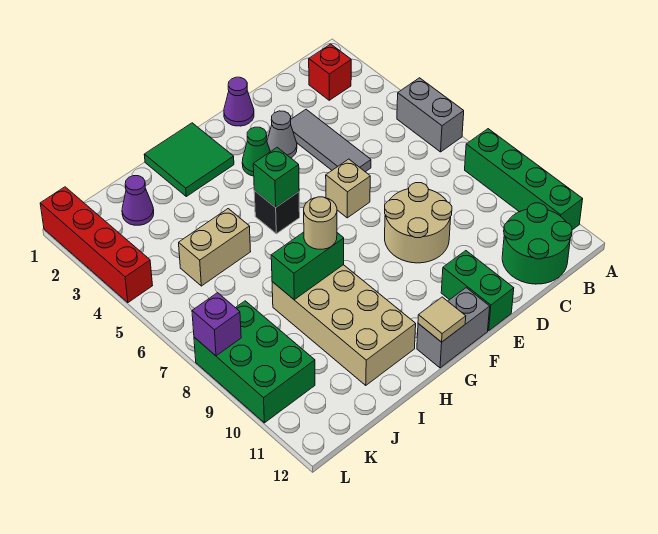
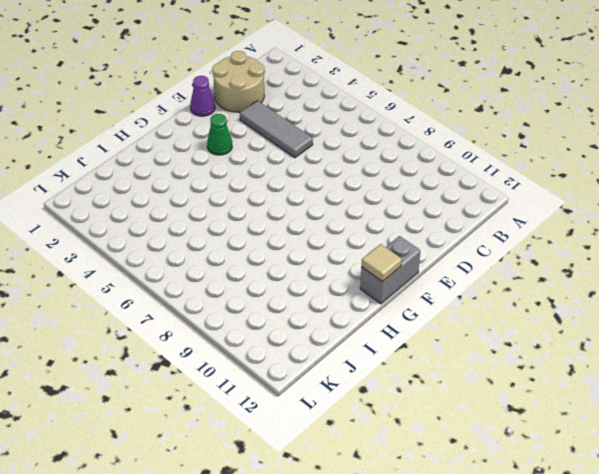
tan 2x2 round brick [212,51,264,112] -> tan 2x2 round brick moved to [385,183,452,263]
none -> grey 1x2 brick [397,78,464,152]
none -> green 1x4 brick [465,129,583,230]
none -> red 1x1 brick [309,44,351,100]

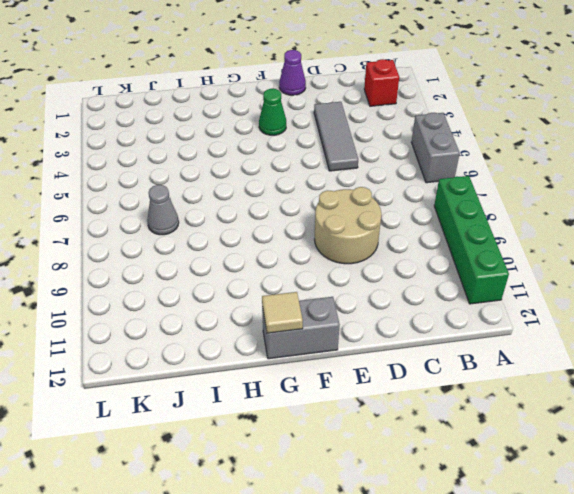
grey 1x1 cone [147,185,179,235] -> grey 1x1 cone moved to [267,111,297,158]
none -> green 2x2 round brick [502,203,572,284]
none -> tan 1x1 brick [326,159,370,218]
none -> green 1x2 brick [441,251,514,331]

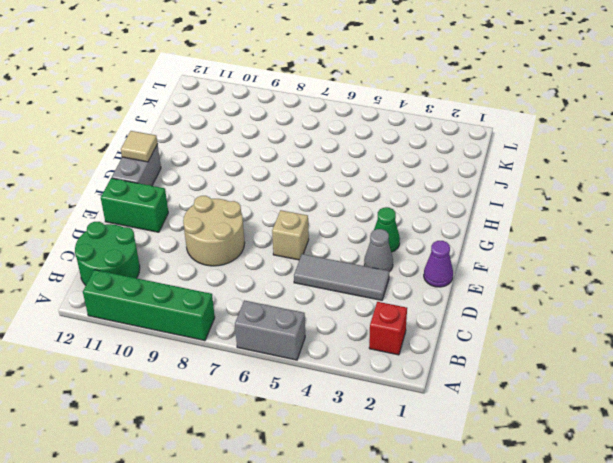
none -> green 2x2 tile [144,123,234,196]
none -> black 1x1 brick [254,191,300,234]
none -> tan 2x4 brick [272,265,416,385]

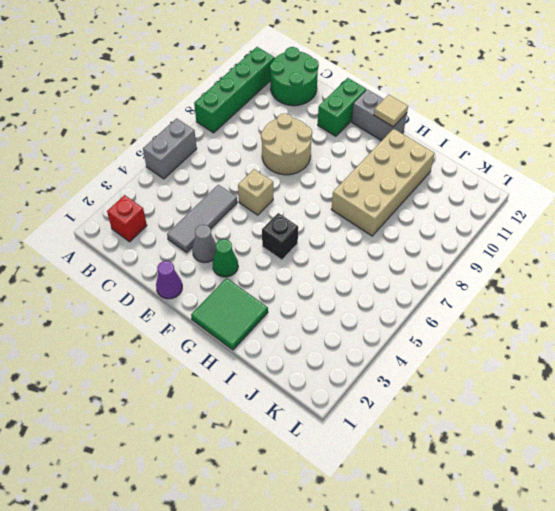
none -> tan 1x2 brick [179,209,251,286]
none -> purple 1x1 cone [122,176,154,225]
none -> green 2x3 brick [194,301,315,423]

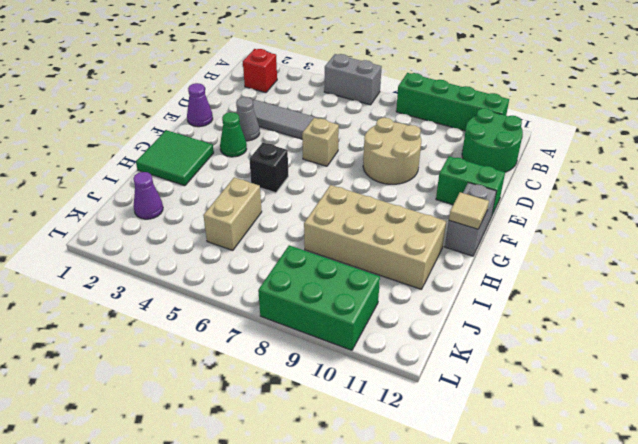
none -> red 1x4 brick [40,187,153,303]
none -> green 1x1 brick [253,148,299,207]
none -> green 1x2 brick [271,232,344,300]

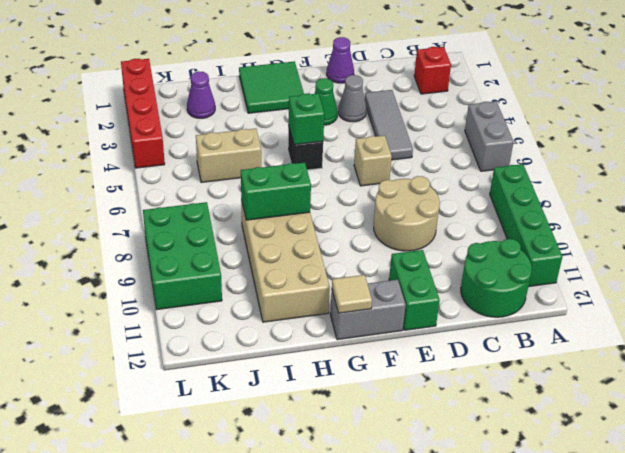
none -> purple 1x1 brick [192,293,241,356]
none -> tan 1x1 round brick [304,197,337,249]

